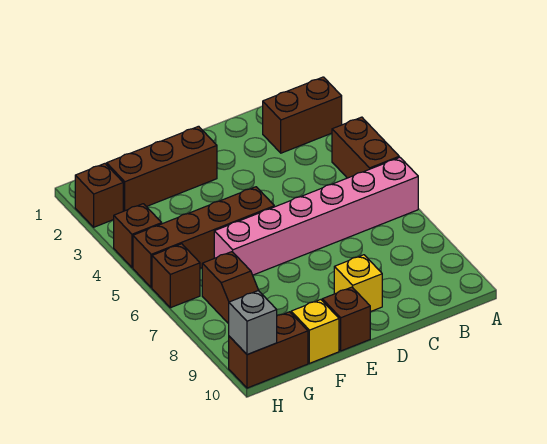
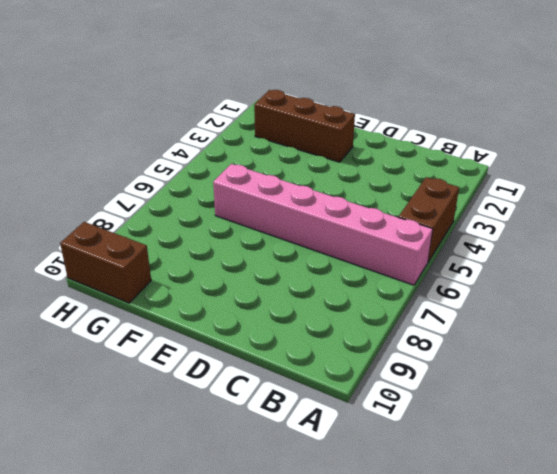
none -> brown 1x2 brick [263,77,342,153]
none -> yellow 1x1 brick [334,255,382,312]
none -> brown 1x4 brick [133,187,274,288]

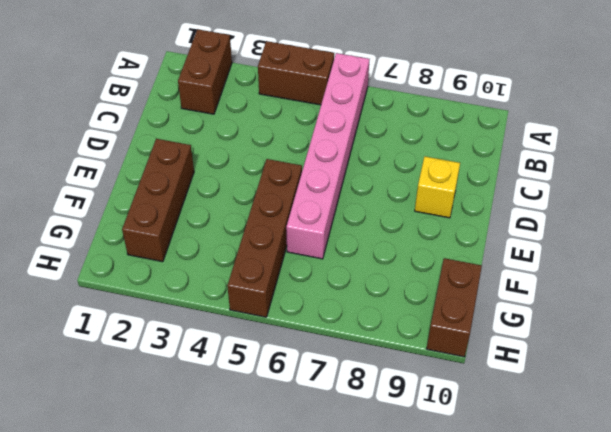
none -> brown 1x1 brick [322,287,370,351]
none -> yellow 1x1 brick [291,300,339,363]
none -> brown 1x2 slope [202,252,258,324]

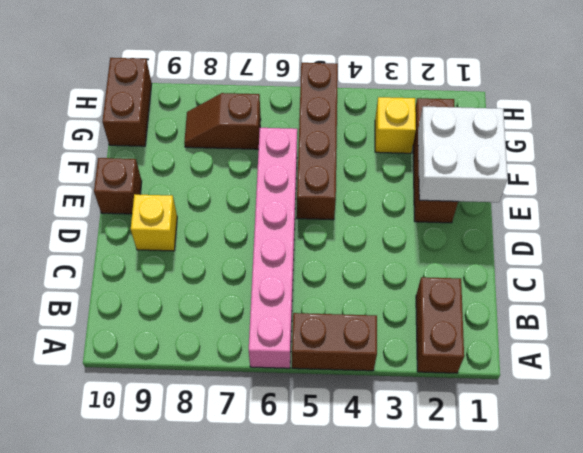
white 2x2 brick [418,107,508,202] -> none
yellow 1x1 brick [375,97,416,153] -> yellow 1x1 brick moved to [291,300,339,363]
none -> brown 1x1 brick [75,164,123,227]
none -> brown 1x1 brick [114,204,162,267]
none -> brown 1x1 brick [152,244,200,308]

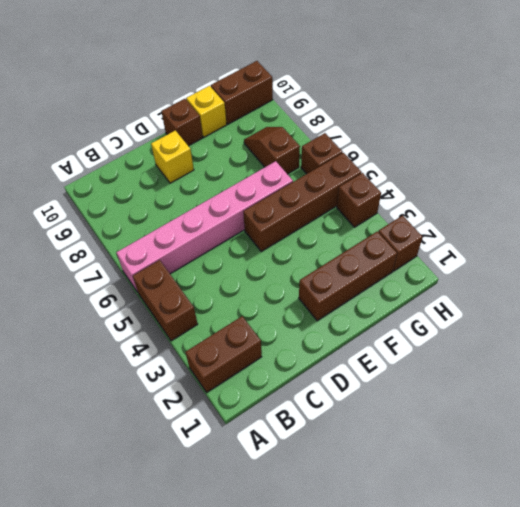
none -> grey 1x1 brick [229,290,277,355]

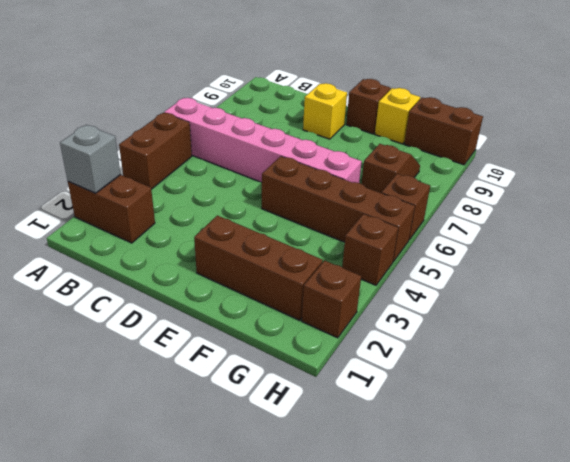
grey 1x1 brick [60,125,121,193] -> grey 1x1 brick moved to [229,290,277,355]

